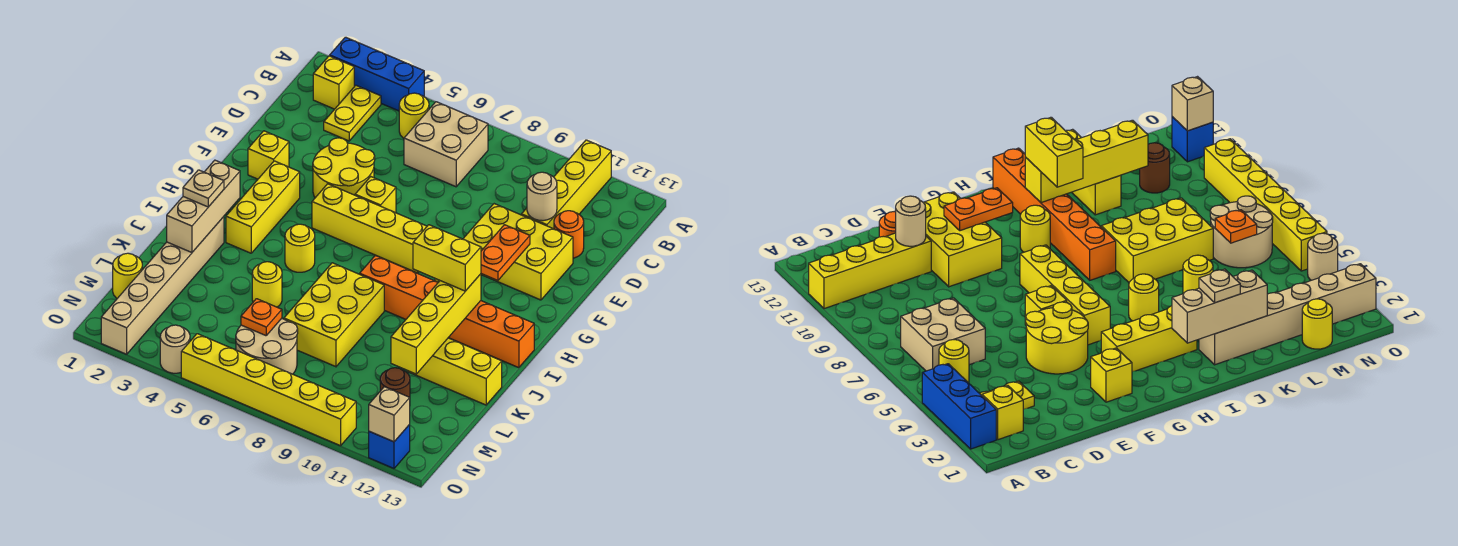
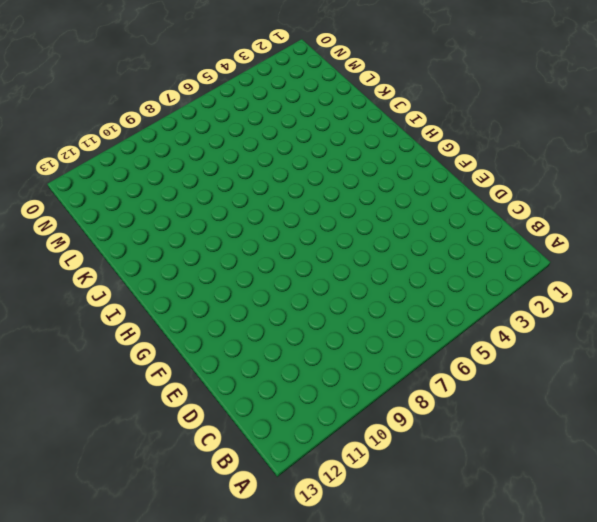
none -> blue 1x3 brick [330,37,424,111]
none -> yellow 1x4 brick [521,140,611,229]
none -> yellow 1x1 brick [313,56,354,109]
none -> yellow 1x2 plate [324,85,381,141]

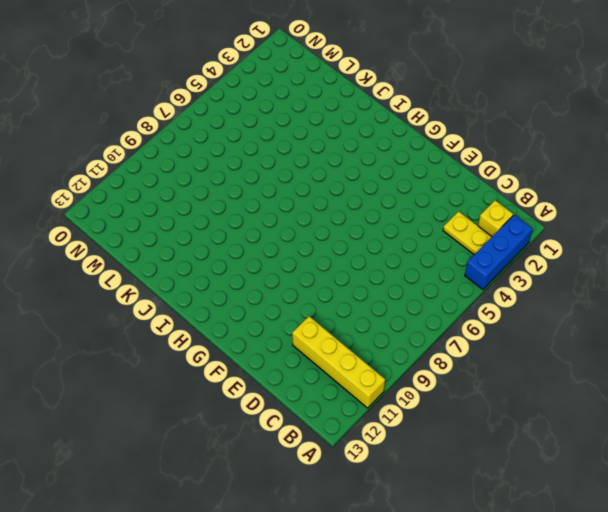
none -> yellow 1x1 round brick [399,93,429,138]
none -> tan 2x2 brick [404,102,488,187]
none -> orange 1x1 round brick [554,211,584,258]
none -> yellow 2x2 round brick [313,138,375,198]

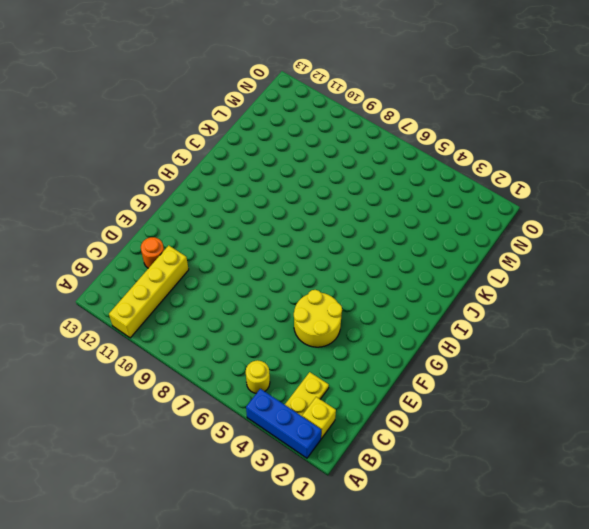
none -> tan 2x2 brick [404,102,488,187]
none -> yellow 2x3 brick [463,204,573,300]
none -> yellow 1x1 brick [248,131,289,179]
none -> yellow 1x1 brick [355,177,396,213]

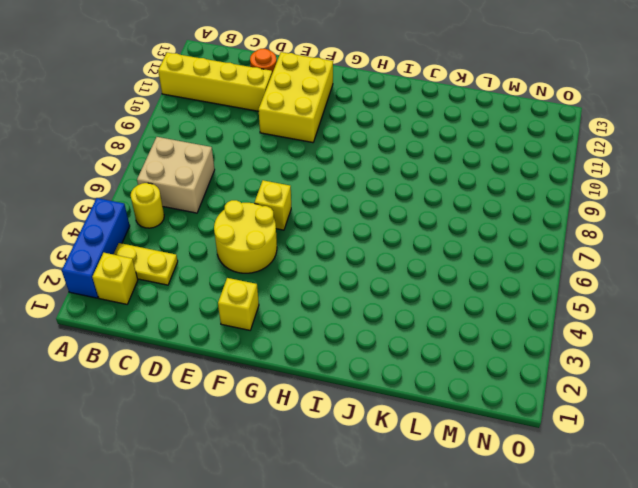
none -> yellow 1x3 brick [226,161,300,253]
none -> yellow 1x4 brick [312,184,427,273]
none -> yellow 1x1 round brick [1020,205,1050,252]
none -> yellow 1x1 round brick [285,224,315,272]

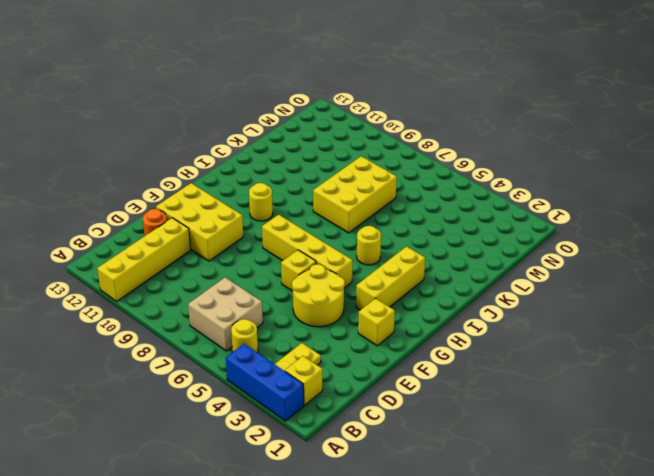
none -> orange 1x6 brick [360,255,534,368]
none -> tan 1x6 brick [101,217,224,354]
none -> yellow 1x1 round brick [252,262,282,307]
none -> yellow 1x3 brick [408,338,502,405]

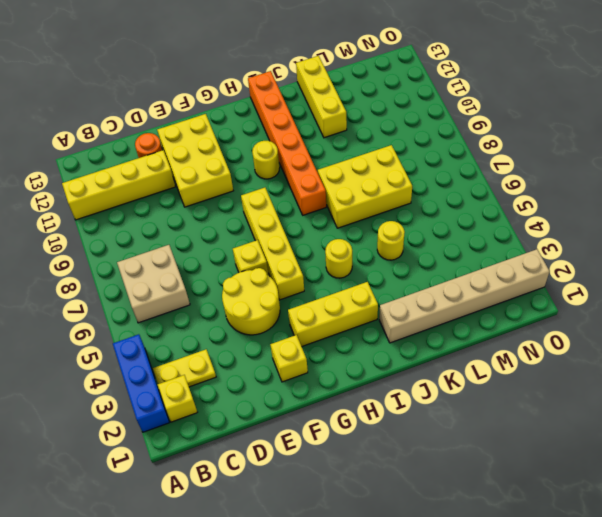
none -> yellow 1x1 round brick [399,93,429,138]
none -> yellow 1x1 round brick [113,253,142,298]
none -> tan 2x2 round brick [236,318,298,374]
none -> brown 1x1 round brick [380,368,410,398]

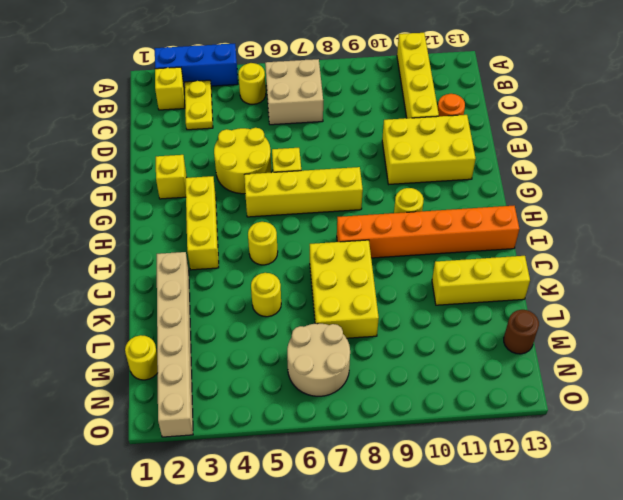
brown 1x1 round brick [504,310,539,354] -> brown 1x1 round brick moved to [380,368,410,398]
none -> tan 1x1 round brick [160,325,190,373]
none -> yellow 1x6 brick [181,334,356,446]
none -> blue 1x1 brick [369,425,410,468]
none -> tan 1x1 round brick [527,172,557,221]

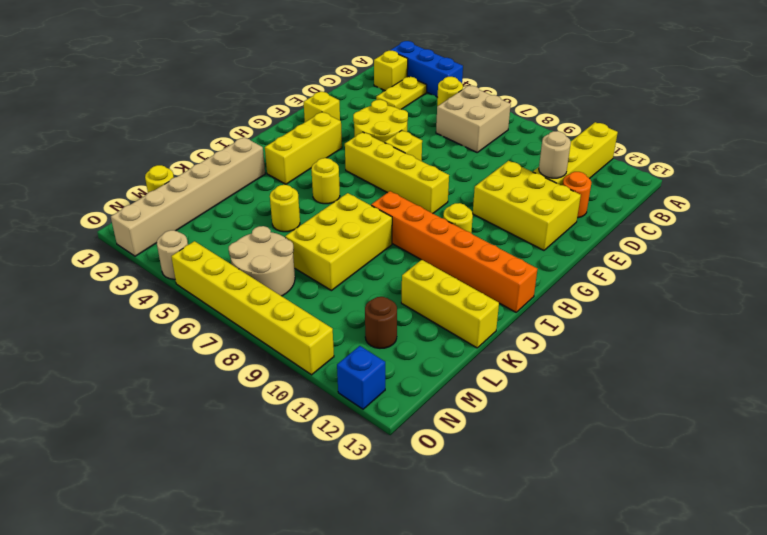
none -> orange 1x2 plate [481,225,530,280]
none -> tan 1x3 brick [167,160,240,253]
none -> yellow 1x4 brick [391,274,481,374]
none -> orange 1x1 plate [241,299,282,336]

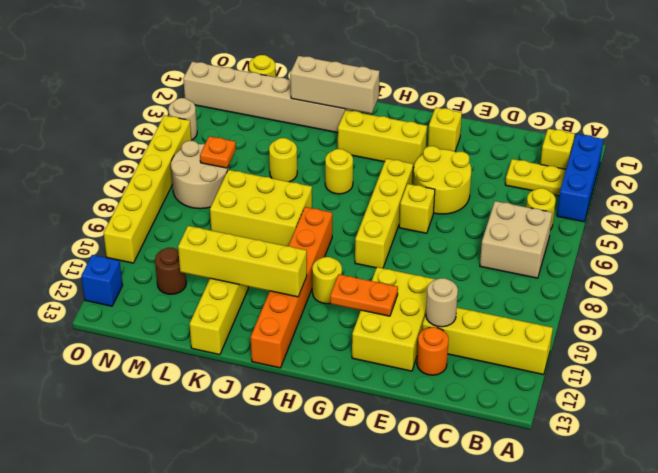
none -> tan 1x1 brick [369,387,410,442]
none -> yellow 1x2 brick [413,225,481,291]
none -> tan 1x1 plate [183,170,224,207]

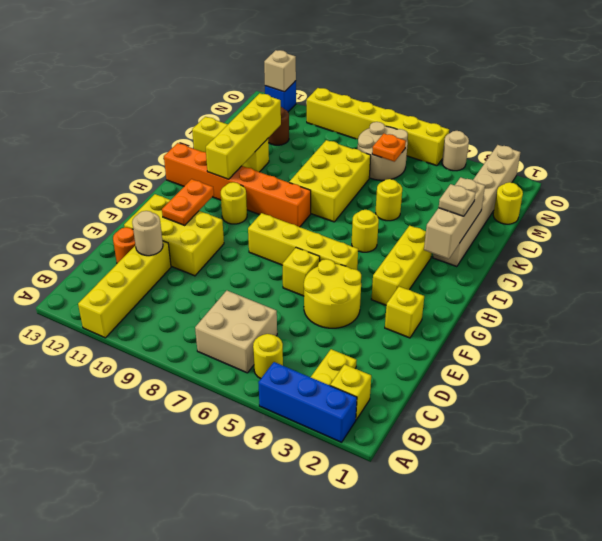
none -> yellow 1x2 brick [413,225,481,291]

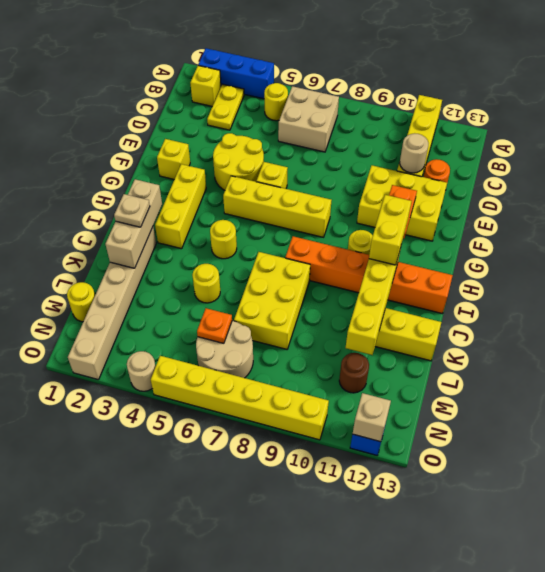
yellow 1x2 brick [369,195,412,265] -> yellow 1x2 brick turned to [413,225,481,291]

